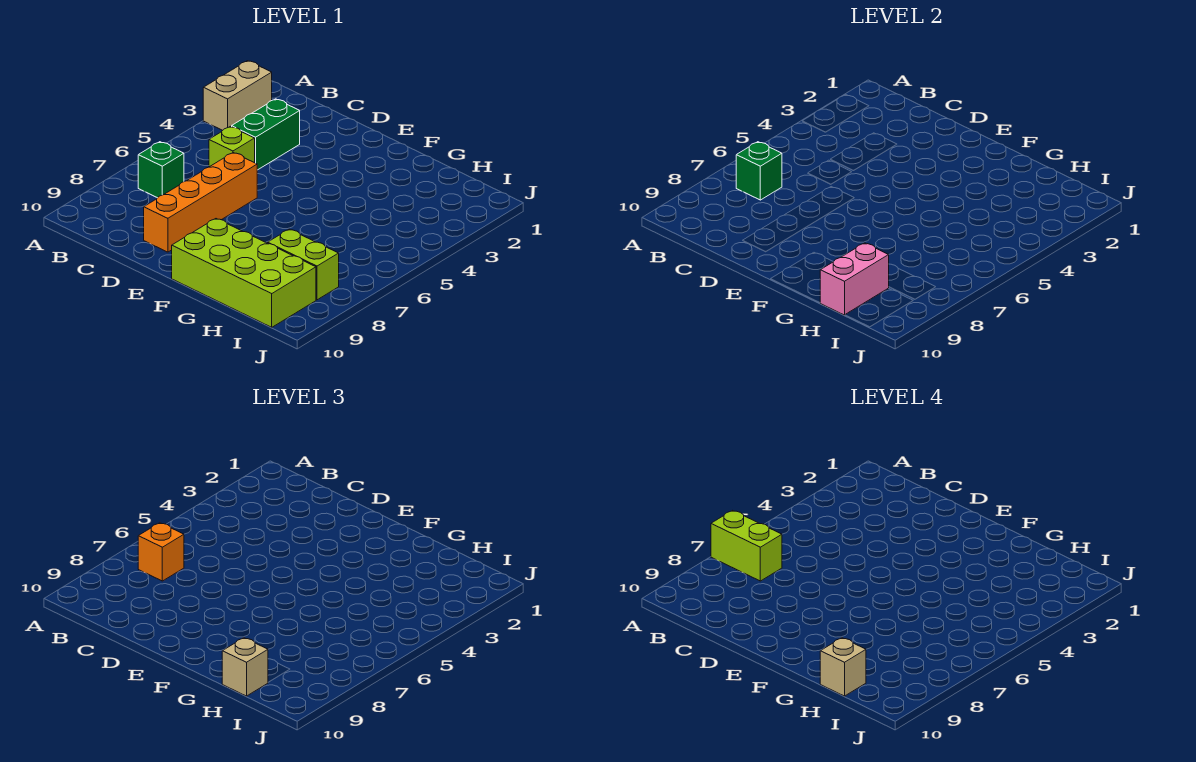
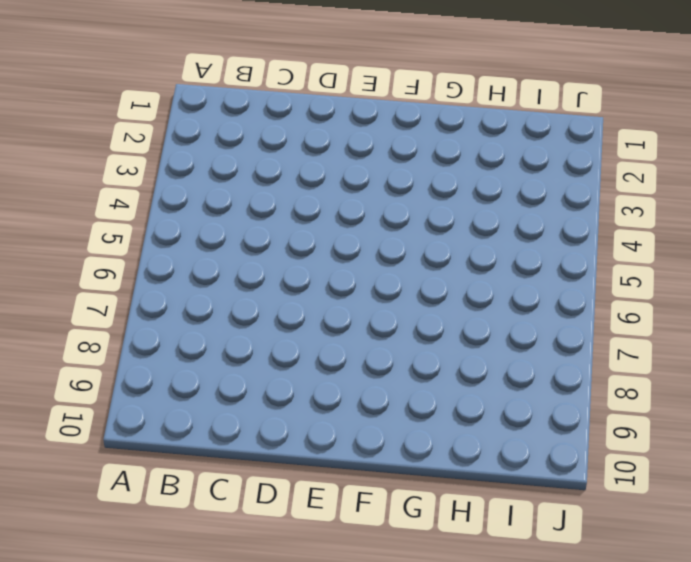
none -> tan 1x2 brick [203,61,272,130]
none -> green 1x1 brick [138,142,184,198]
none -> green 1x2 brick [232,99,300,170]

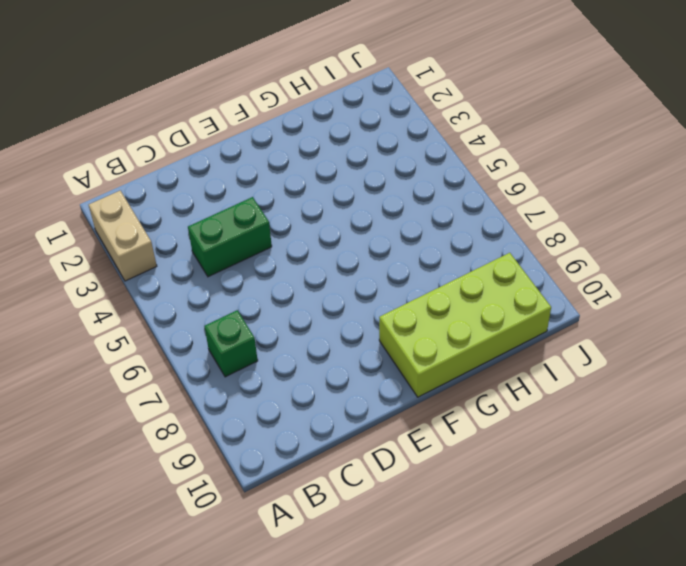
green 1x2 brick [188,197,272,277] -> green 1x2 brick turned to [232,99,300,170]
none -> lime 1x1 brick [209,126,255,167]
none -> orange 1x4 brick [144,153,257,252]
none -> lime 1x2 brick [268,229,339,300]

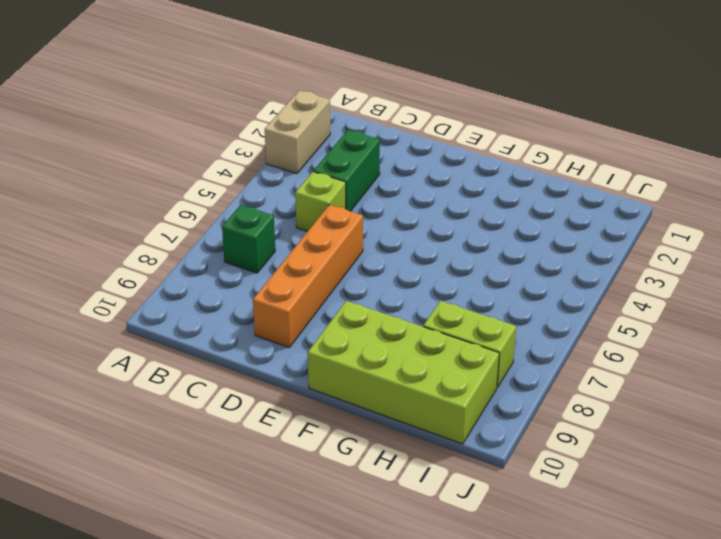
none -> green 1x1 brick [736,142,782,200]
none -> pink 1x2 brick [820,243,889,315]
none -> orange 1x1 brick [138,523,184,581]

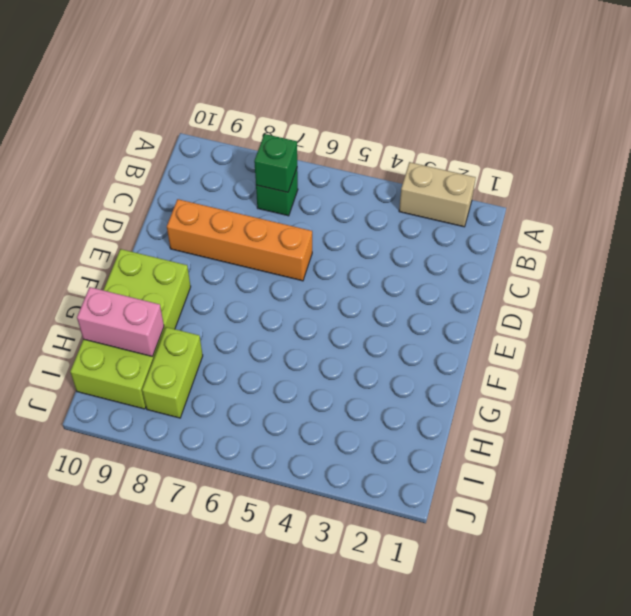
none -> green 1x2 brick [232,99,300,170]
none -> lime 1x1 brick [209,126,255,167]
none -> orange 1x1 brick [138,523,184,581]

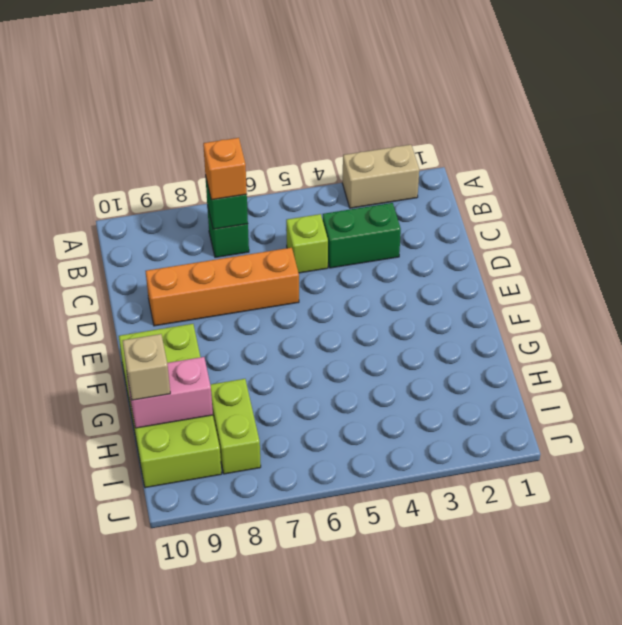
none -> lime 1x2 brick [711,510,782,581]
none -> tan 1x1 brick [820,638,866,696]

